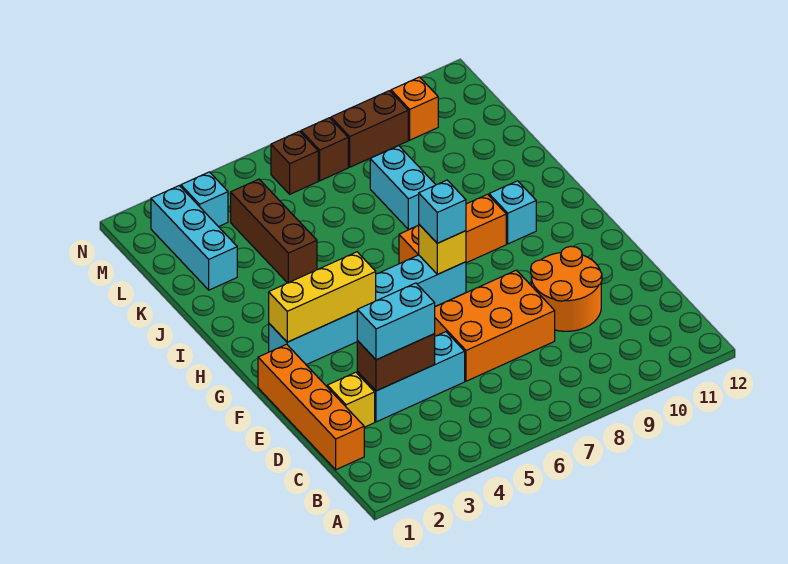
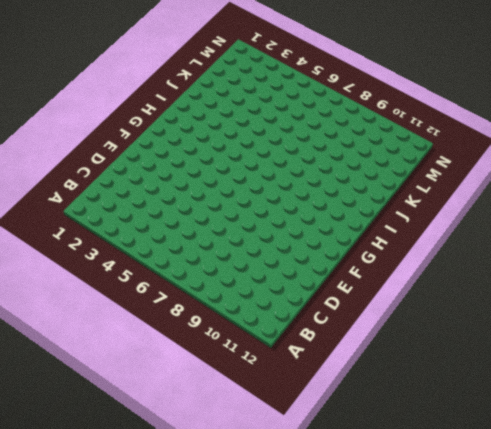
none -> orange 1x4 brick [258,344,364,470]
none -> yellow 1x1 brick [327,372,375,427]
none -> cyan 1x3 brick [357,332,465,422]

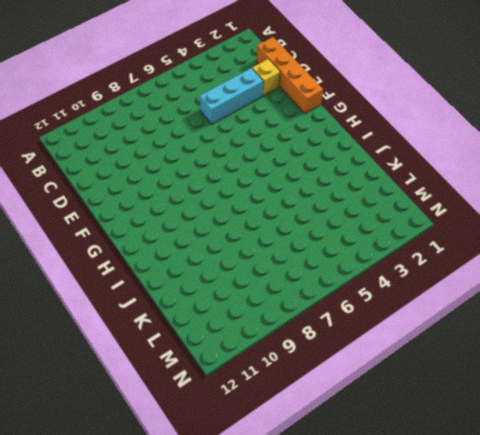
none -> orange 2x3 brick [434,270,555,381]
none -> orange 2x2 round brick [531,246,602,331]
none -> cyan 1x6 brick [269,255,466,365]

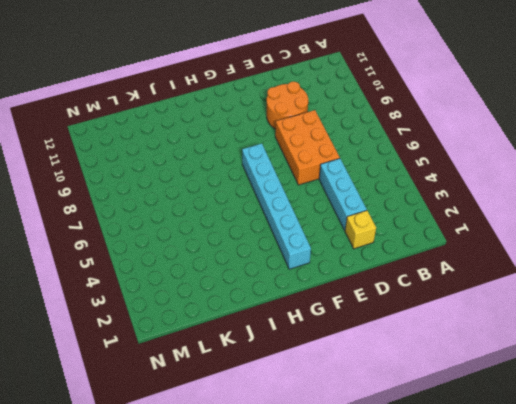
none -> orange 1x4 brick [258,344,364,470]
none -> orange 1x3 brick [399,194,506,264]
none -> cyan 1x1 brick [489,181,536,244]

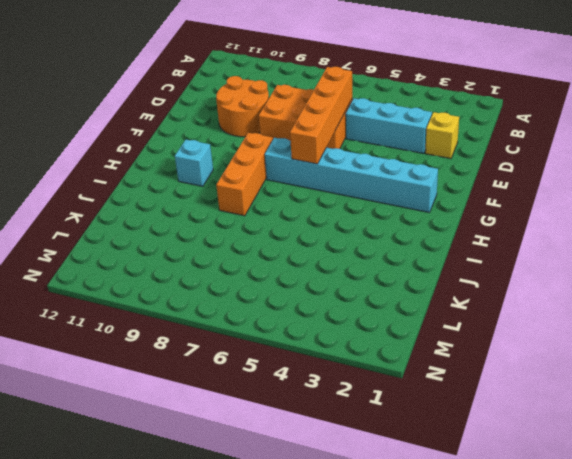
orange 1x4 brick [290,67,352,164] -> orange 1x4 brick moved to [258,344,364,470]
orange 1x3 brick [216,133,273,216] -> orange 1x3 brick turned to [399,194,506,264]
none -> brown 1x3 brick [231,179,317,283]
none -> cyan 1x2 brick [370,146,436,230]
none -> cyan 1x3 brick [151,186,237,290]

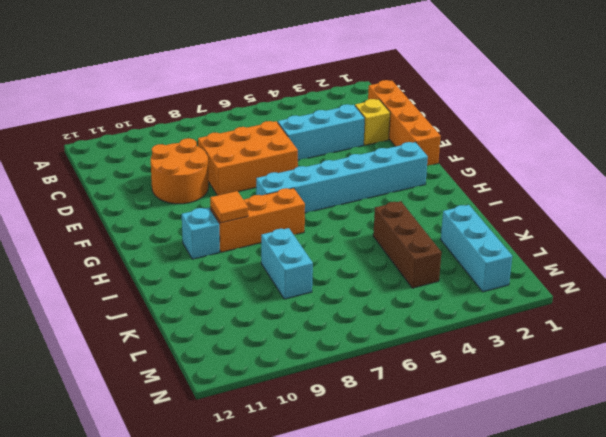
orange 1x1 tile [210,191,248,223] -> none
none -> cyan 1x1 brick [181,172,228,227]
none -> brown 1x1 brick [271,131,318,194]
none -> brown 1x1 brick [301,118,348,181]

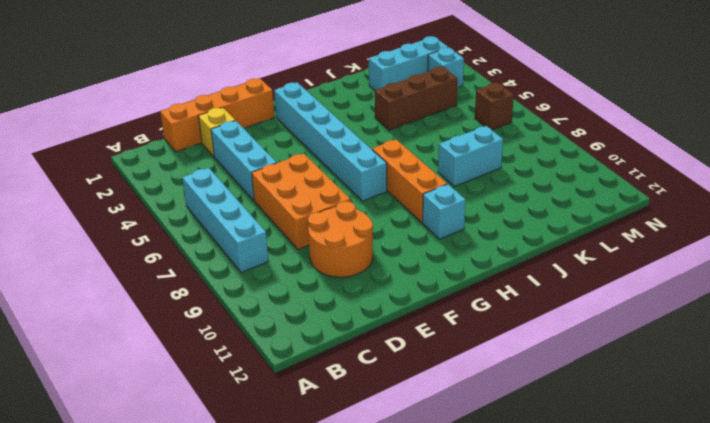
cyan 1x4 brick [182,168,268,272] -> none
none -> brown 1x1 brick [301,118,348,181]
none -> brown 1x2 brick [331,91,408,167]
none -> orange 1x1 brick [391,77,438,140]

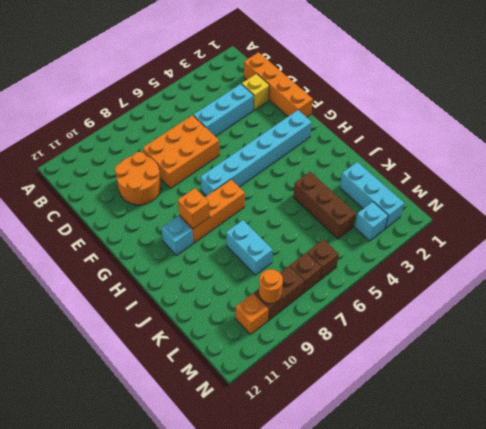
orange 1x1 brick [178,188,210,229] -> none
orange 1x1 round brick [259,269,283,304] -> none
none -> brown 1x2 brick [357,334,435,391]
none -> yellow 1x3 brick [269,252,376,342]
none -> yellow 1x1 brick [418,225,466,274]

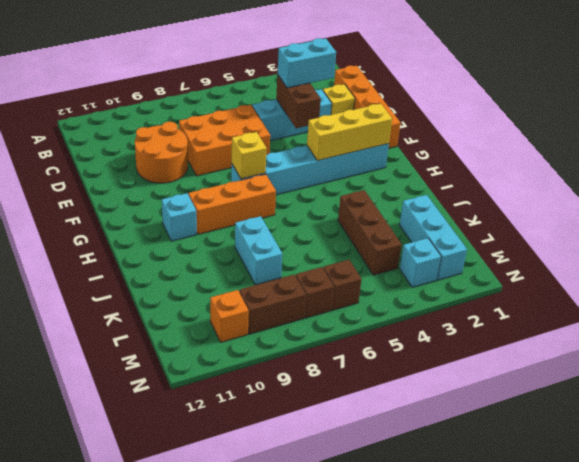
brown 1x2 brick [276,74,321,128] -> brown 1x2 brick turned to [357,334,435,391]
none -> cyan 1x1 brick [419,180,466,243]

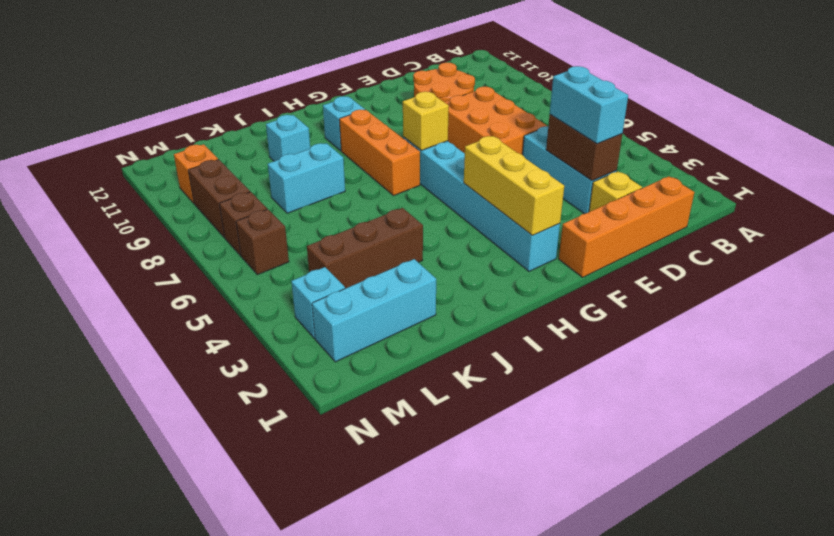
cyan 1x1 brick [266,115,311,161] -> cyan 1x1 brick moved to [419,180,466,243]

